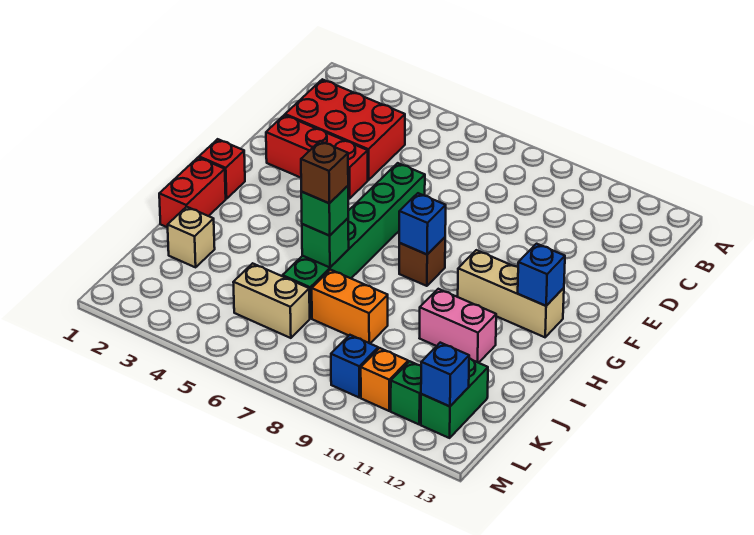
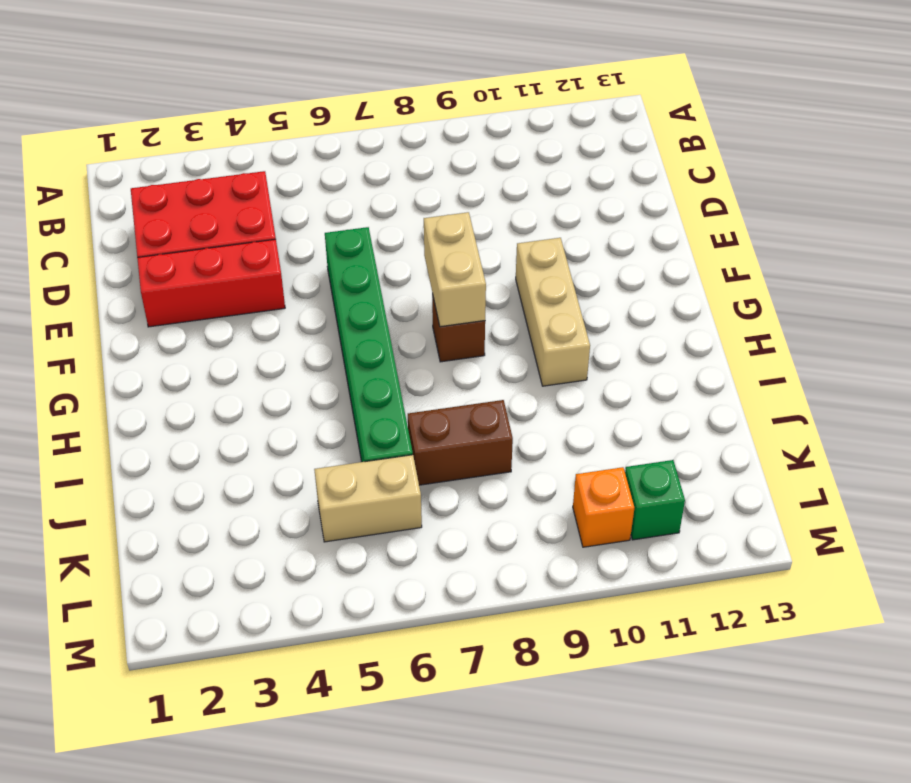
tan 1x2 brick [424,212,486,327] -> blue 1x1 brick [399,193,446,254]
tan 1x3 brick [516,238,590,386] -> tan 1x3 brick turned to [458,250,564,337]
brown 1x2 brick [408,400,513,485] -> orange 1x2 brick [312,270,388,343]
none -> red 1x1 brick [199,139,245,199]
none -> red 1x2 brick [159,157,226,228]
none -> pink 1x2 brick [420,289,496,363]

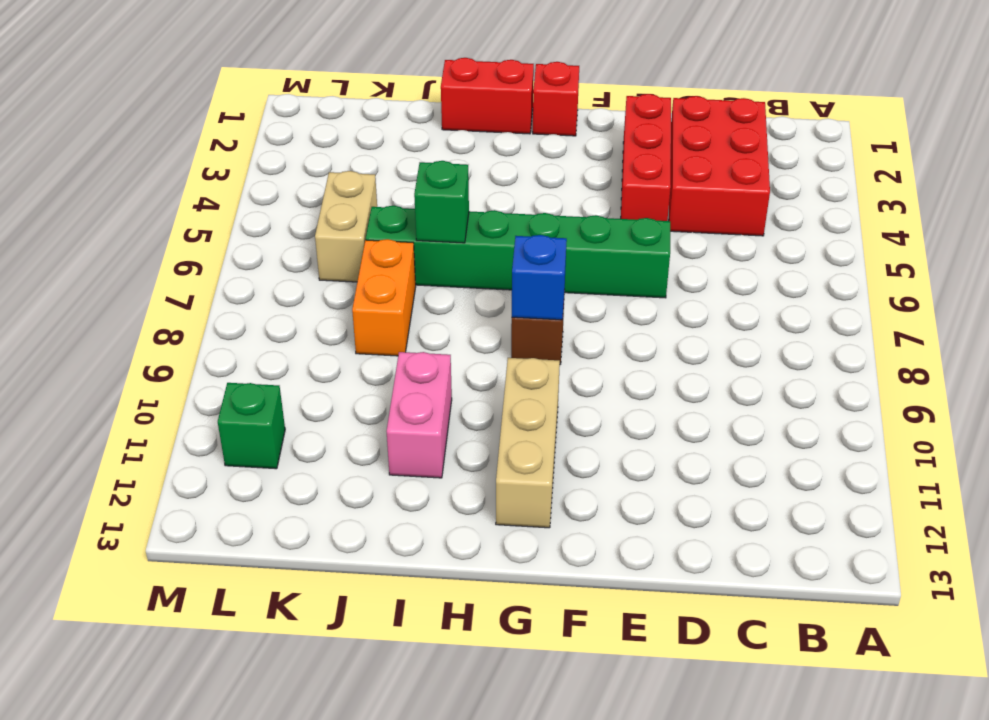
none -> tan 1x1 brick [168,207,215,267]
none -> green 1x2 brick [421,358,488,438]
none -> blue 1x1 brick [331,335,378,397]

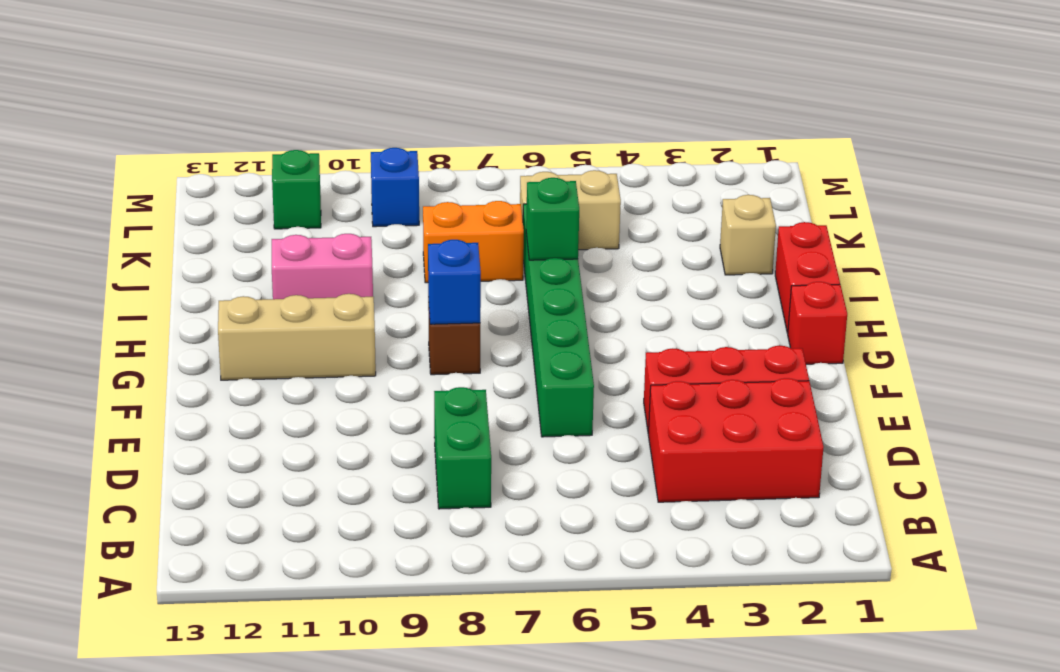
green 1x2 brick [434,387,491,509] -> green 1x2 brick moved to [421,358,488,438]
none -> orange 1x1 brick [361,348,408,411]
none -> blue 1x1 brick [518,244,565,306]
none -> blue 1x1 brick [421,343,469,406]

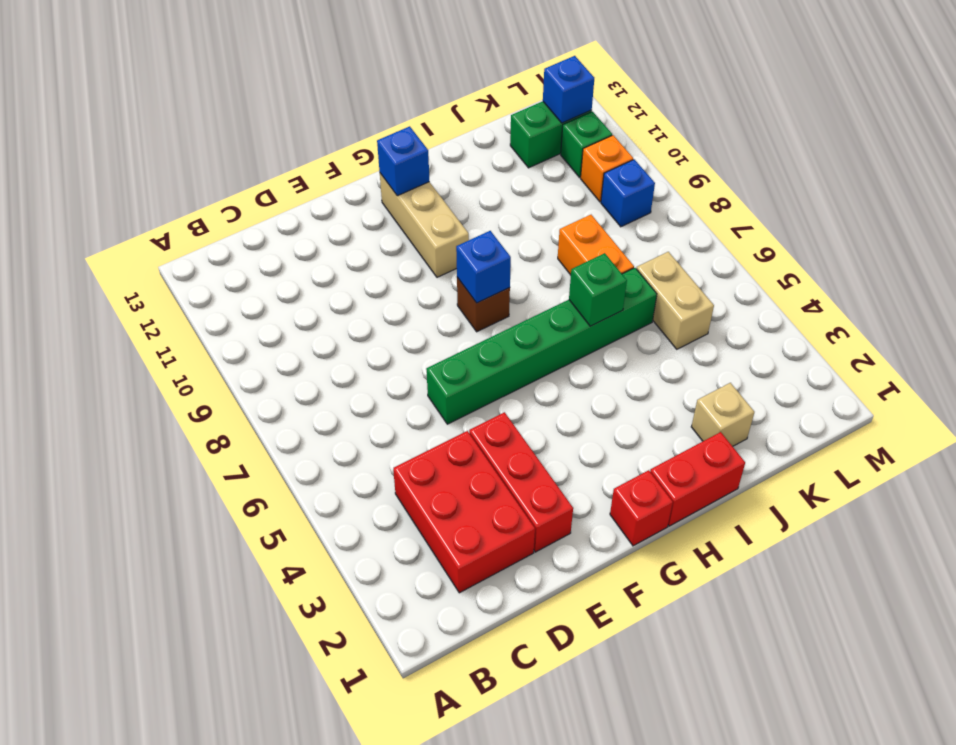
none -> pink 1x2 brick [420,289,496,363]
none -> green 1x1 brick [301,186,348,236]
none -> brown 1x1 brick [301,141,348,203]

